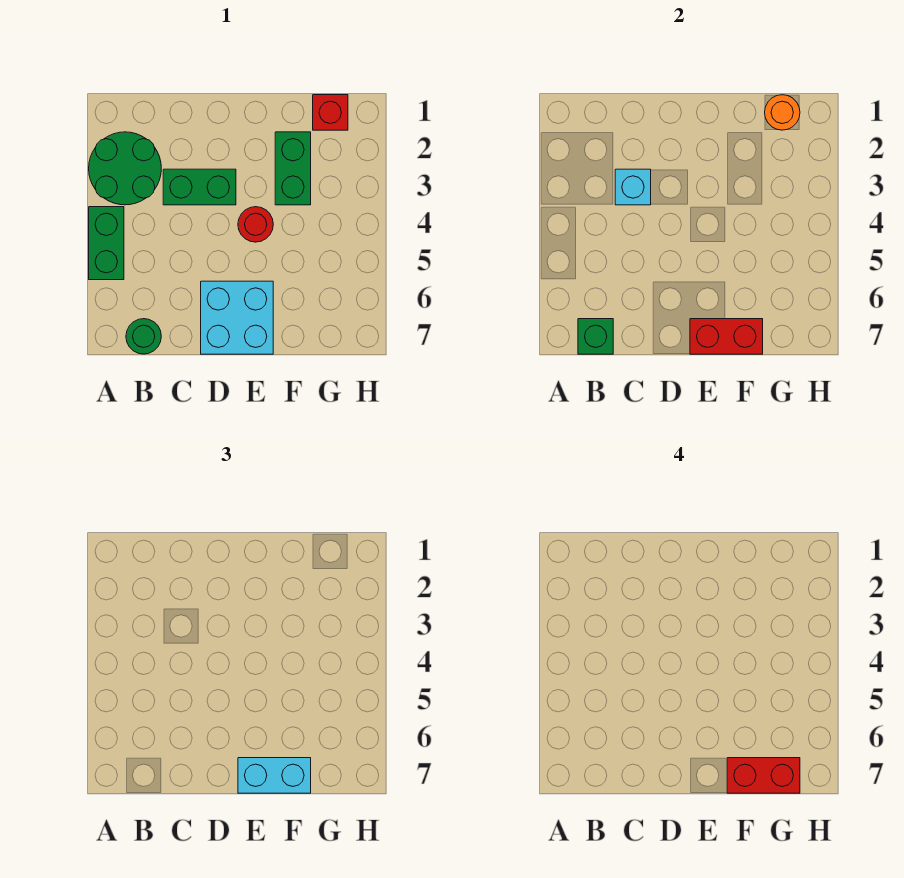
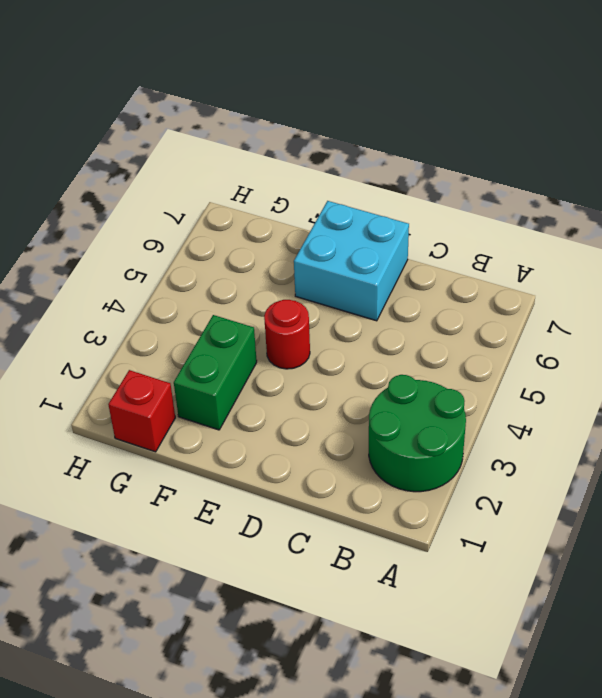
none -> green 1x2 brick [89,207,124,280]
none -> green 1x1 round brick [126,319,161,354]
none -> green 1x2 brick [163,169,236,205]

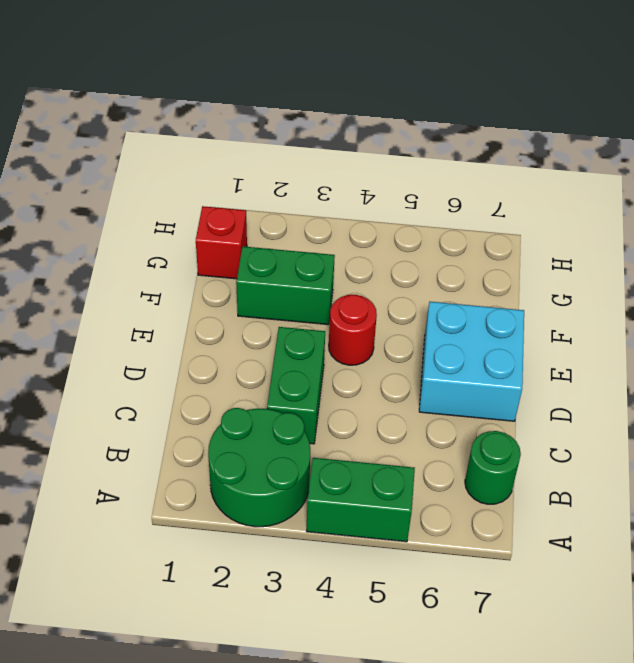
none -> green 1x1 brick [578,319,613,354]
none -> cyan 1x1 brick [615,169,651,205]
none -> red 1x2 brick [690,319,763,354]

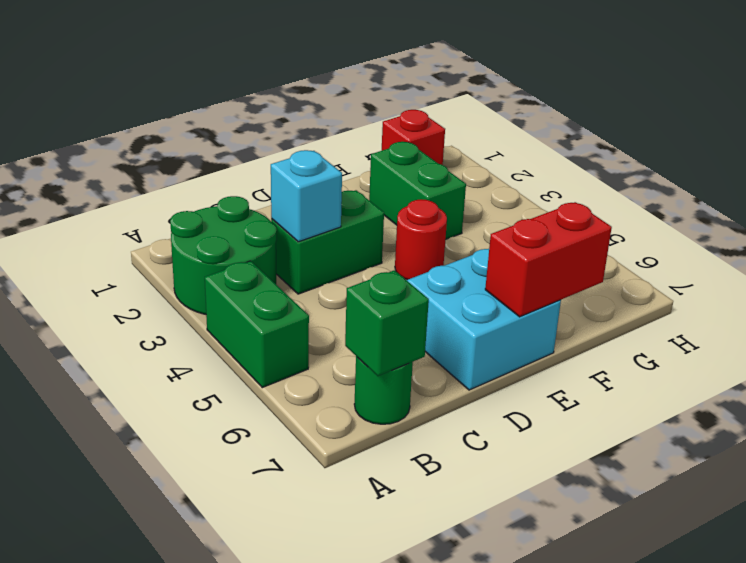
none -> orange 1x1 round brick [765,95,800,130]
none -> cyan 1x2 brick [238,758,311,793]
none -> red 1x2 brick [727,758,800,793]

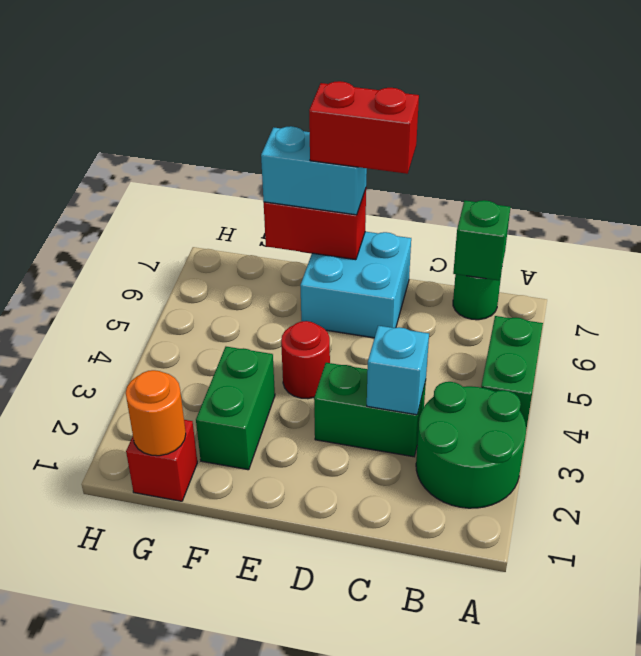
red 1x2 brick [309,81,419,174] -> red 1x2 brick moved to [727,758,800,793]

